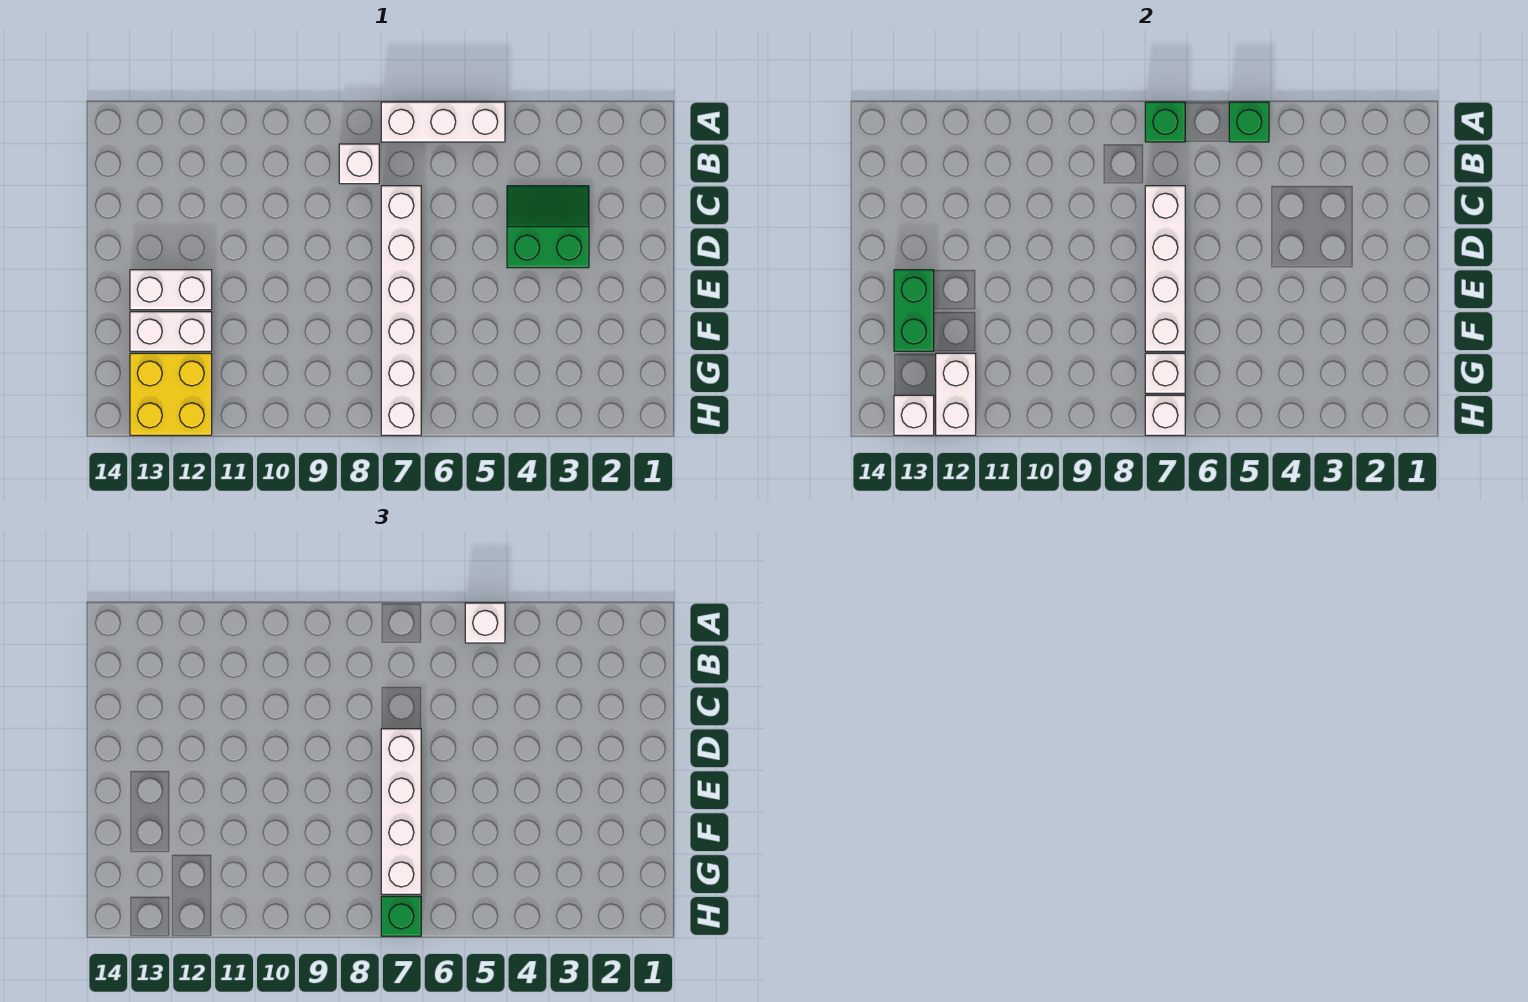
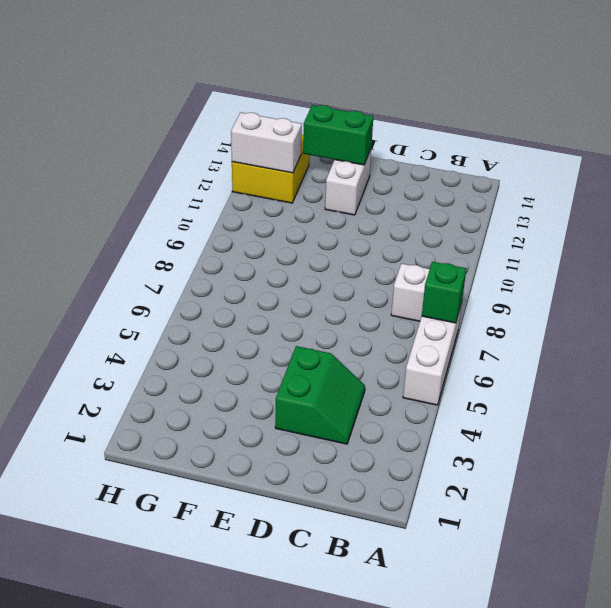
none -> white 1x6 brick [381,186,421,435]
none -> white 1x2 brick [130,312,212,351]
none -> green 1x1 brick [1229,102,1269,142]

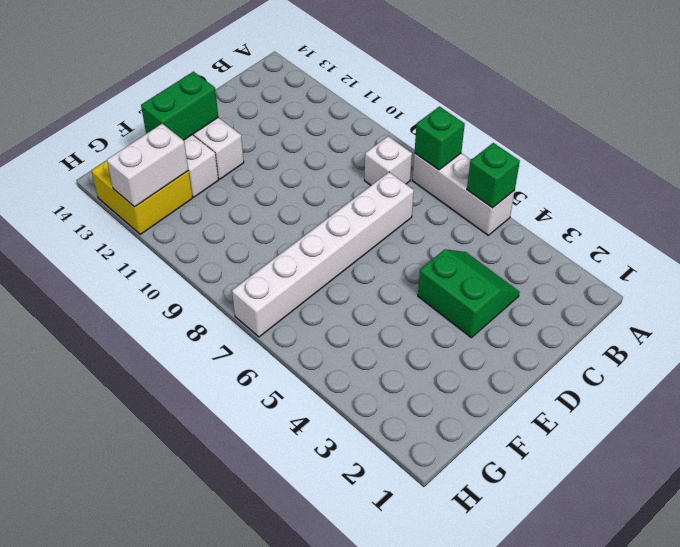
none -> white 1x4 brick [1145,186,1185,351]
none -> white 1x1 brick [1145,353,1185,393]
none -> white 1x1 brick [1145,395,1185,435]

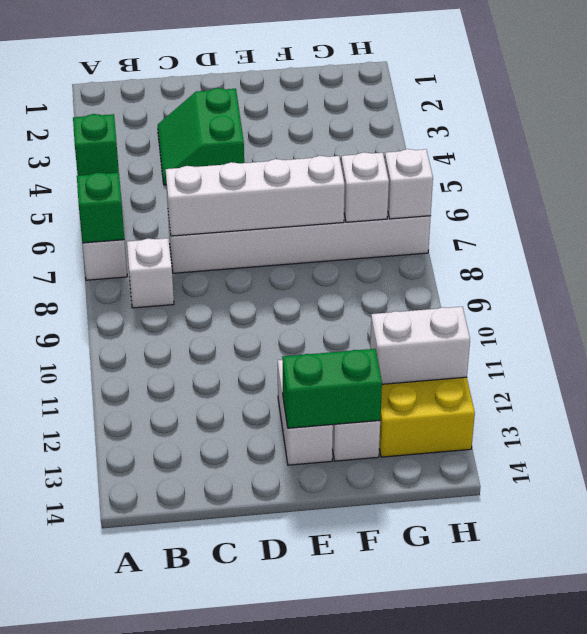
none -> white 1x1 brick [894,395,934,435]
none -> white 1x1 brick [465,603,505,643]
none -> white 1x4 brick [381,729,421,894]

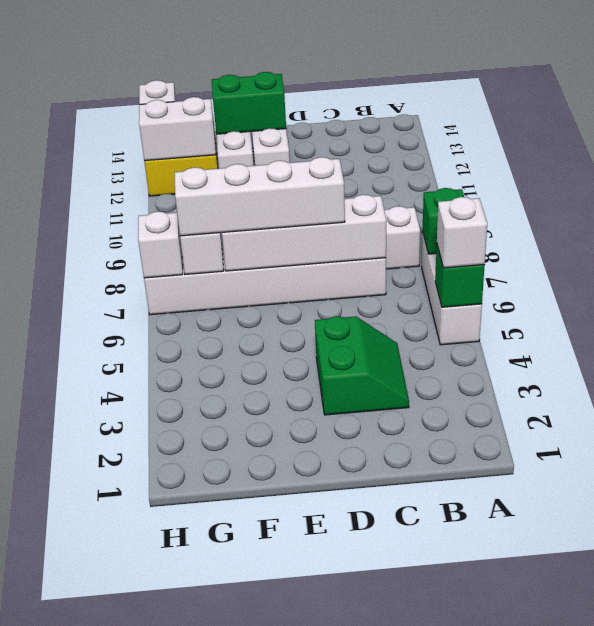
none -> green 1x1 brick [381,896,421,936]

